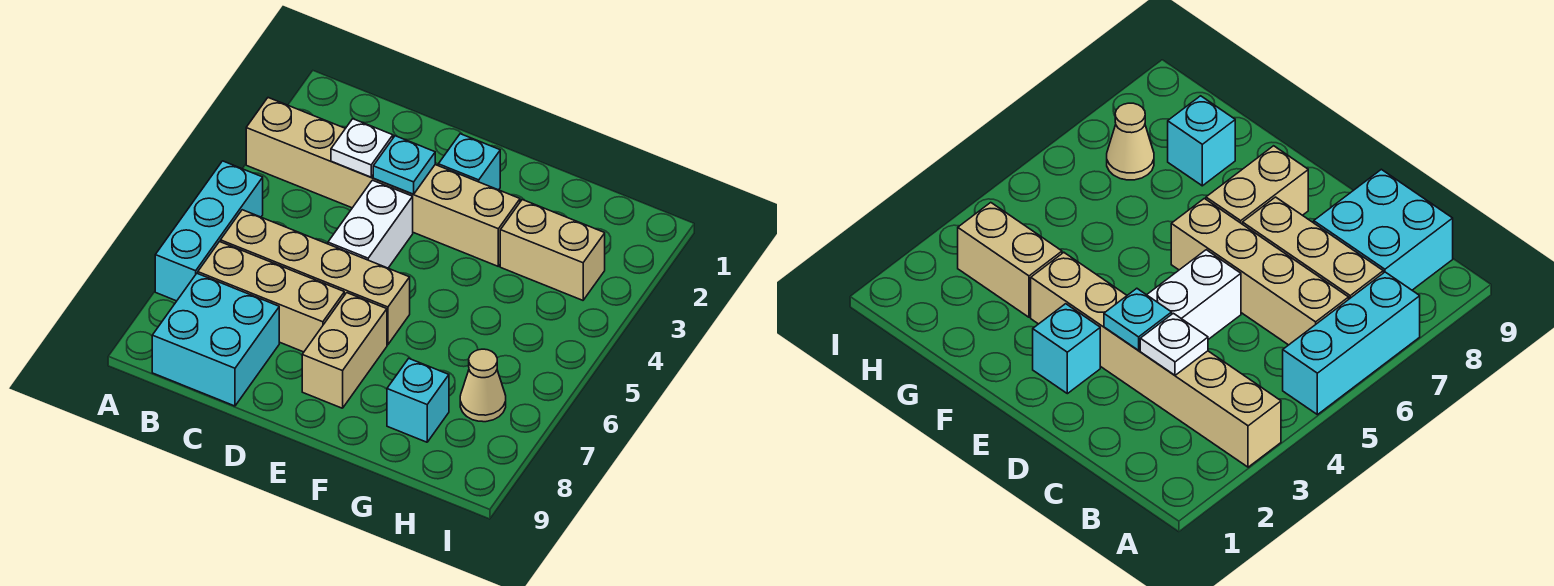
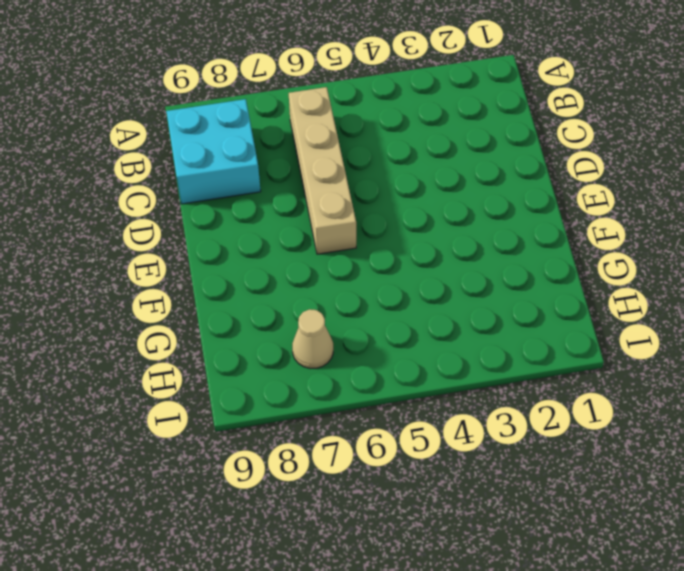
none -> tan 1x6 brick [246,98,520,266]
none -> cyan 1x3 brick [155,161,263,301]
none -> tan 1x3 brick [198,242,344,352]

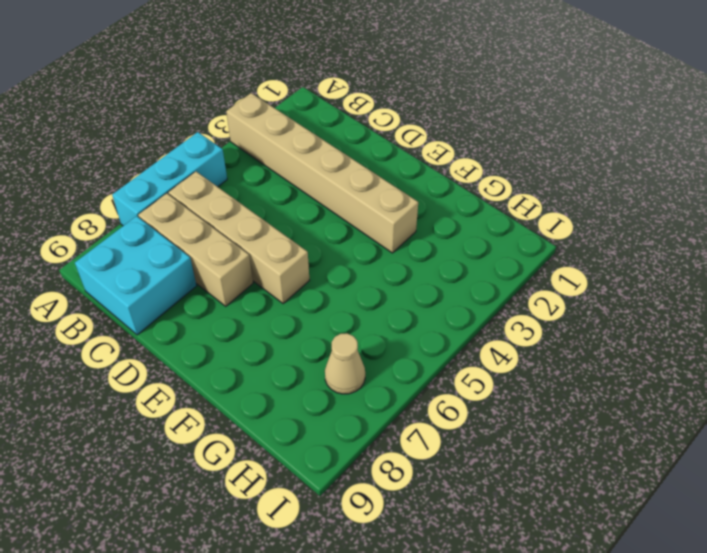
none -> white 1x2 brick [328,180,413,268]
none -> cyan 1x1 brick [438,134,500,190]
none -> tan 1x2 brick [302,293,387,408]

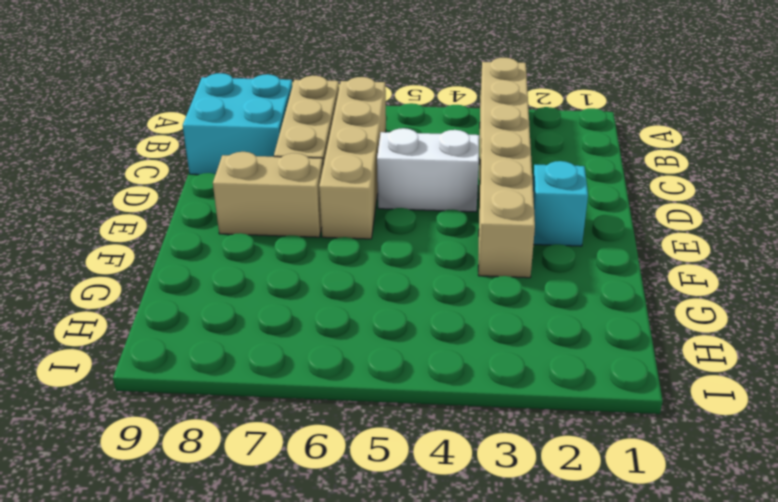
none -> cyan 1x3 brick [155,161,263,301]
none -> tan 1x2 brick [500,200,605,300]
none -> cyan 1x1 brick [387,359,449,442]

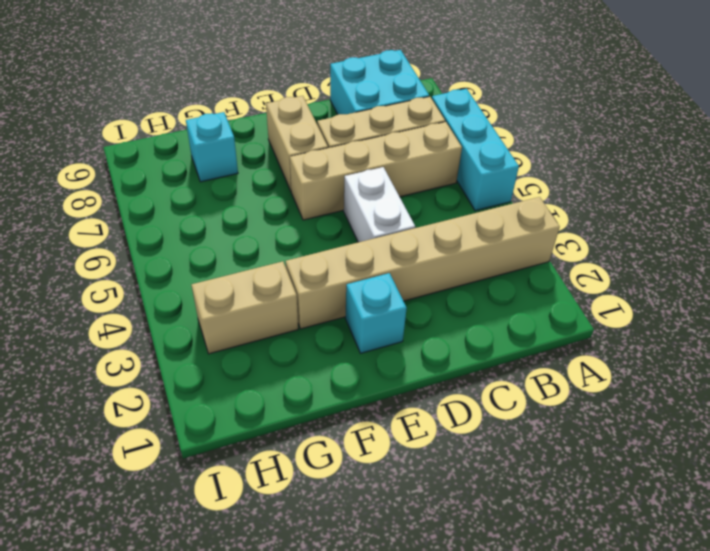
none -> tan 1x1 cone [460,349,506,422]
none -> white 1x1 plate [331,119,393,177]
none -> cyan 1x1 plate [373,136,435,194]

